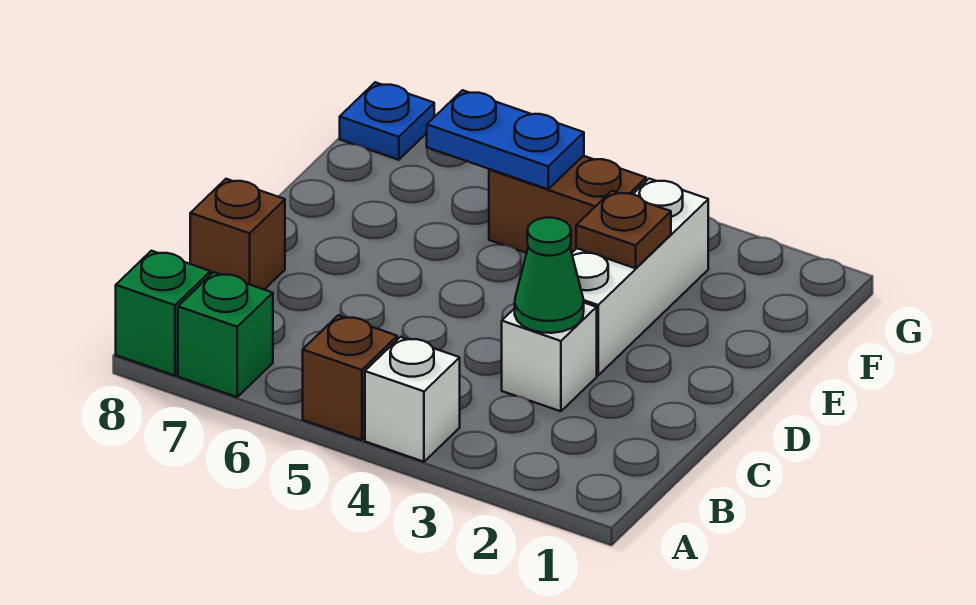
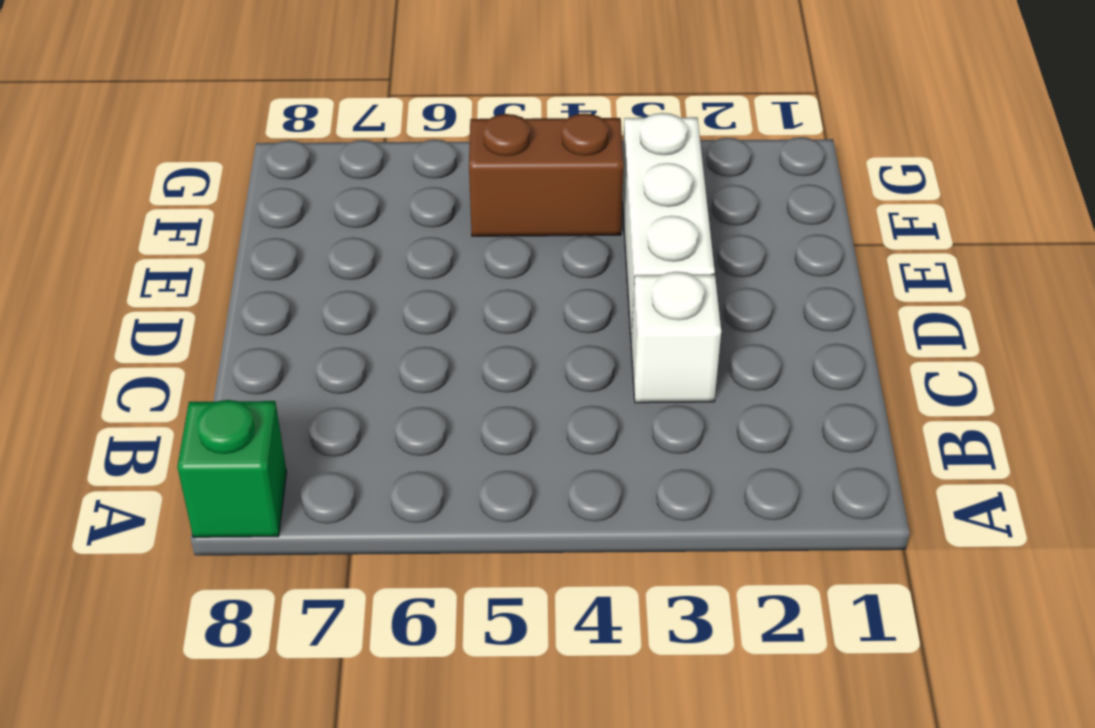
none -> white 1x1 brick [365,337,460,462]
none -> brown 1x1 brick [303,315,397,440]
none -> green 1x1 brick [178,272,273,397]

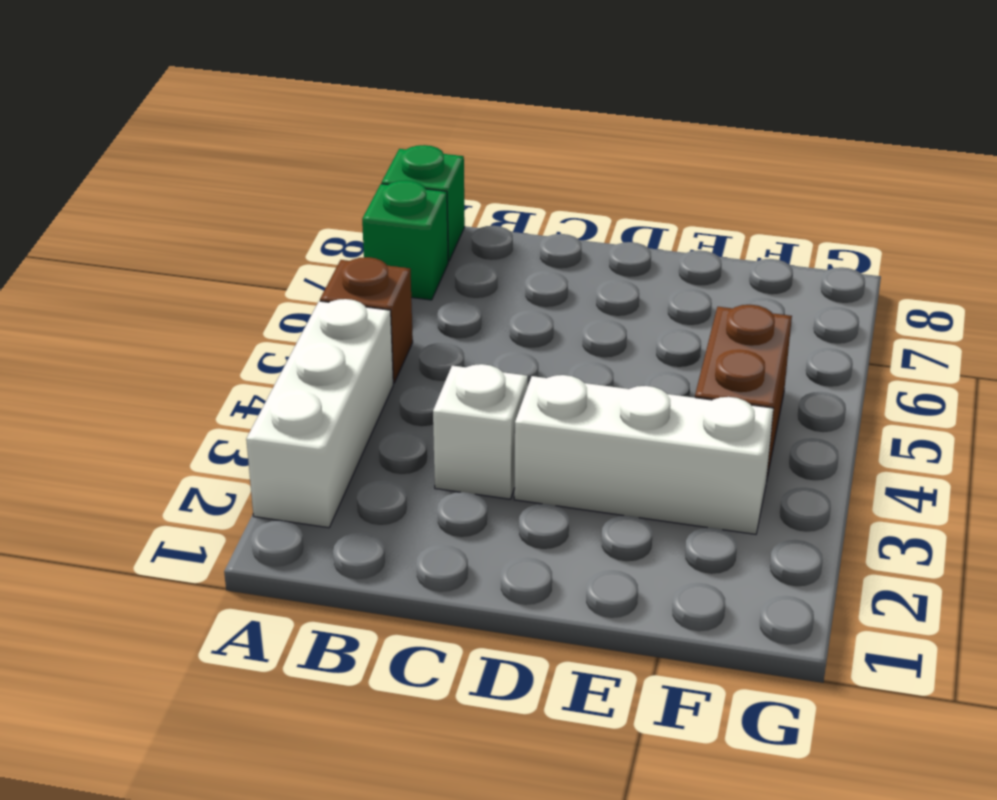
white 1x3 brick [246,299,393,528] -> white 1x1 brick [365,337,460,462]
none -> brown 1x1 brick [190,179,285,290]
none -> blue 1x1 plate [340,82,434,160]
none -> green 1x1 cone [515,218,584,333]

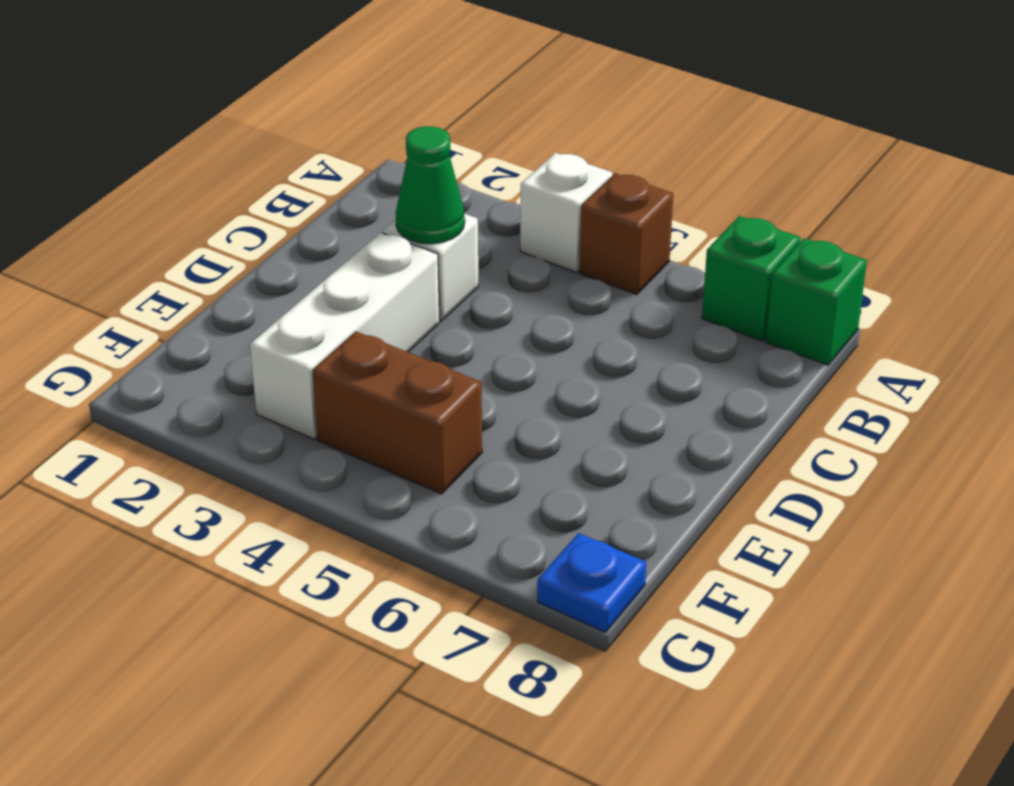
none -> brown 1x1 brick [190,179,285,290]
none -> brown 1x1 plate [576,191,671,268]
none -> blue 1x2 plate [427,90,584,189]

